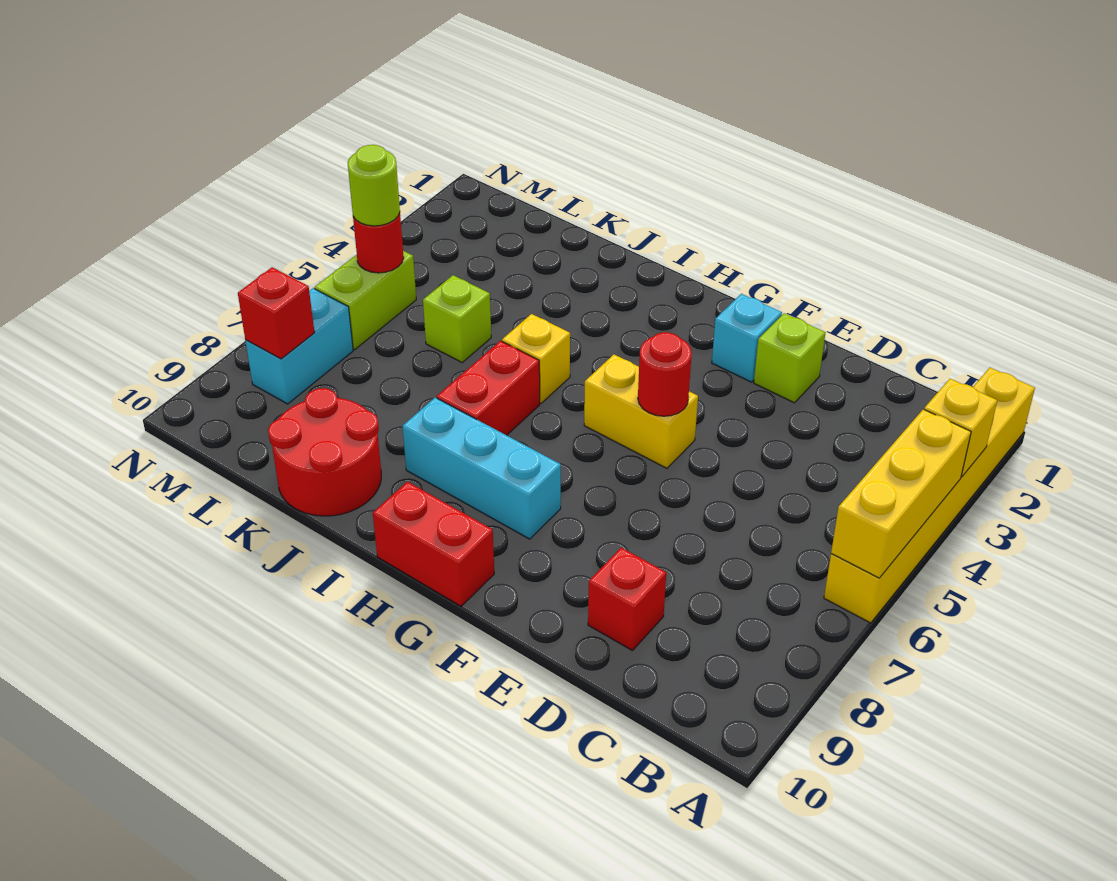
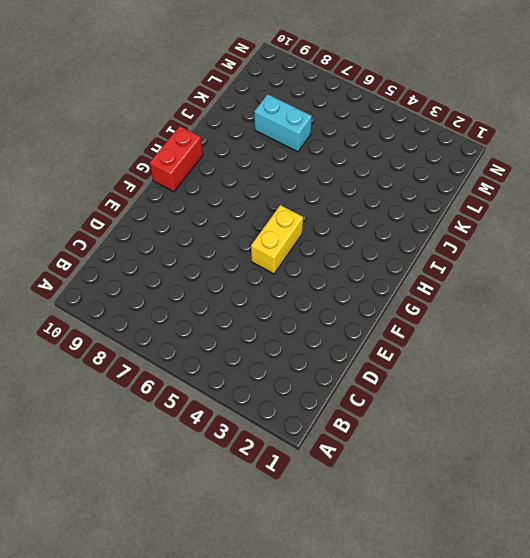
cyan 1x2 brick [254,94,312,152] -> cyan 1x2 brick moved to [245,288,353,404]
none -> yellow 1x6 brick [824,368,1035,623]
none -> red 1x1 brick [588,548,666,651]
none -> lime 1x1 brick [754,313,826,403]

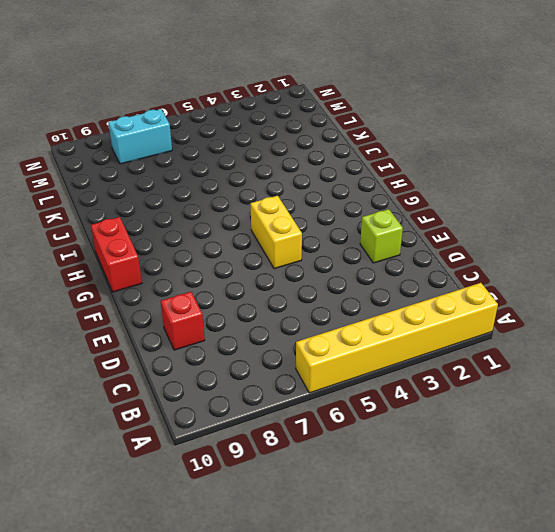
none -> cyan 1x1 brick [712,294,782,382]
none -> cyan 1x3 brick [403,398,561,539]
none -> yellow 1x1 brick [502,314,570,403]

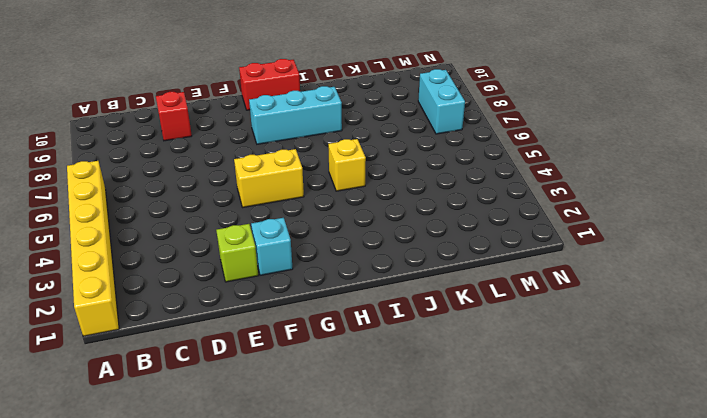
none -> red 1x2 brick [437,341,540,435]
none -> red 2x2 round brick [268,388,381,516]
none -> lime 1x1 brick [423,275,491,362]

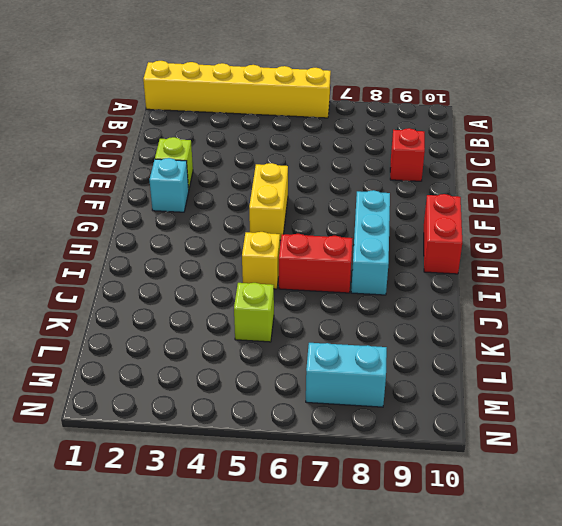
none -> red 2x2 round brick [268,388,381,516]
none -> lime 1x2 brick [315,251,416,349]
none -> yellow 1x1 brick [924,379,997,477]

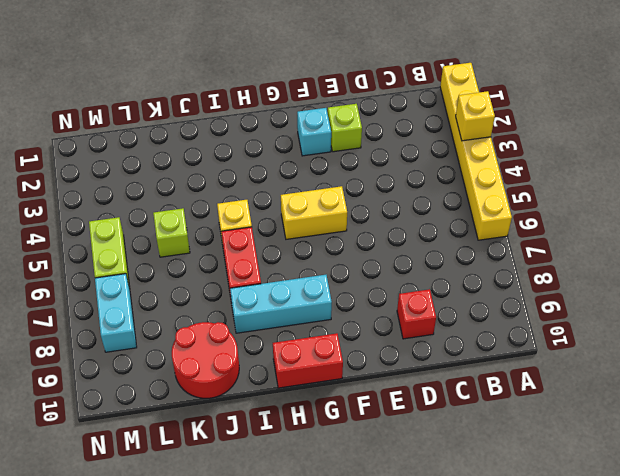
none -> yellow 1x3 brick [831,409,971,578]
none -> red 1x1 round brick [638,332,692,416]
none -> red 1x1 round brick [353,213,404,273]

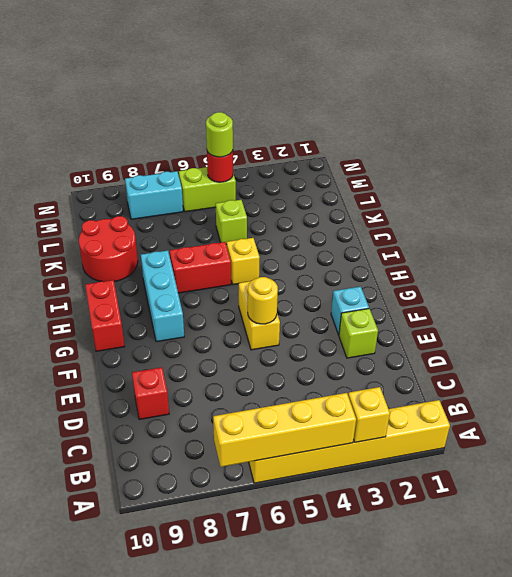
yellow 1x4 brick [213,393,356,467] -> yellow 1x3 brick [831,409,971,578]
yellow 1x1 round brick [248,277,278,324] -> red 1x1 round brick [638,332,692,416]
none -> red 1x1 brick [238,267,315,359]

